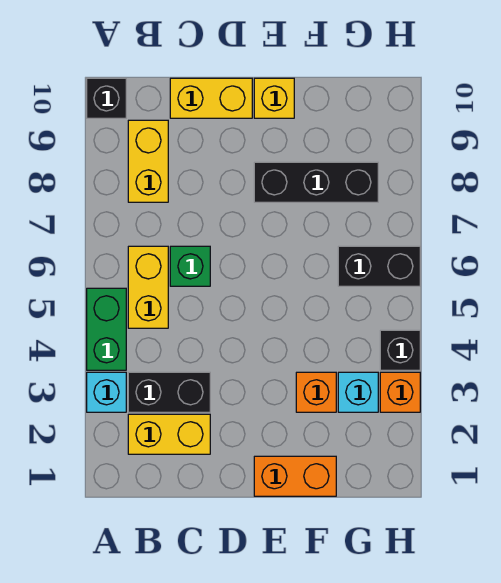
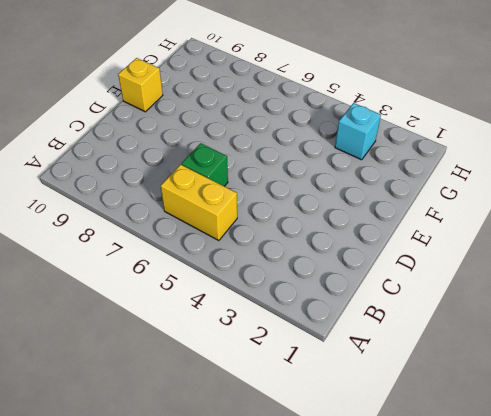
none -> cyan 1x1 brick [87,372,126,412]
none -> green 1x2 brick [87,288,126,370]
none -> black 1x1 brick [87,78,126,118]

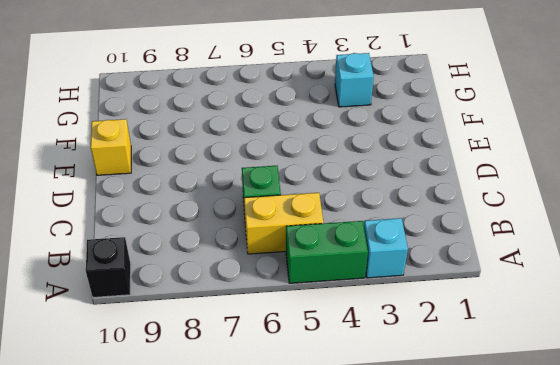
none -> yellow 1x2 brick [128,414,210,454]
none -> black 1x2 brick [128,372,210,412]
none -> yellow 1x2 brick [128,120,168,202]

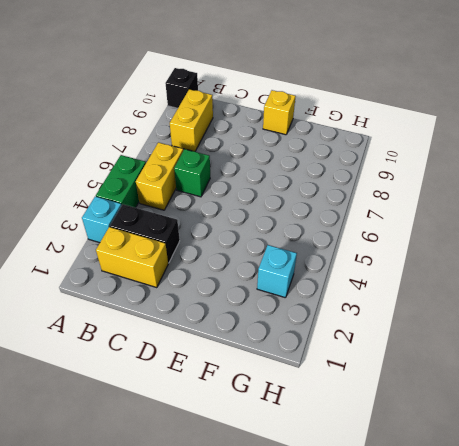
none -> yellow 1x2 brick [170,78,252,118]
none -> orange 1x2 brick [254,456,336,496]
none -> black 1x3 brick [254,162,378,202]

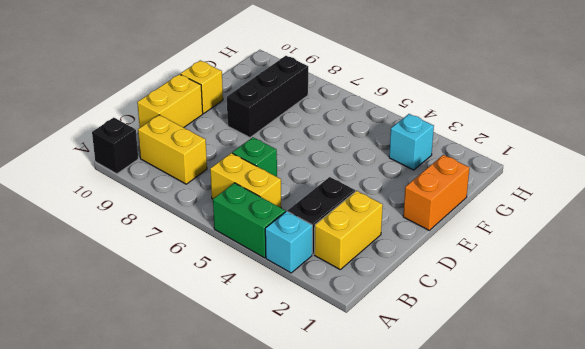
none -> orange 1x1 brick [296,372,336,412]
none -> black 1x2 brick [338,246,420,286]
none -> orange 1x1 brick [380,372,420,412]

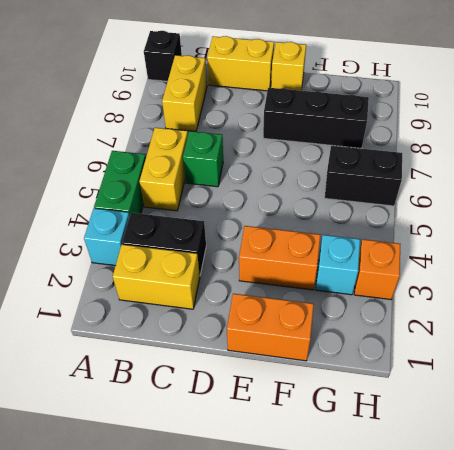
orange 1x2 brick [239,226,320,290] -> orange 1x1 brick [296,372,336,412]
none -> black 1x1 brick [380,330,420,370]

